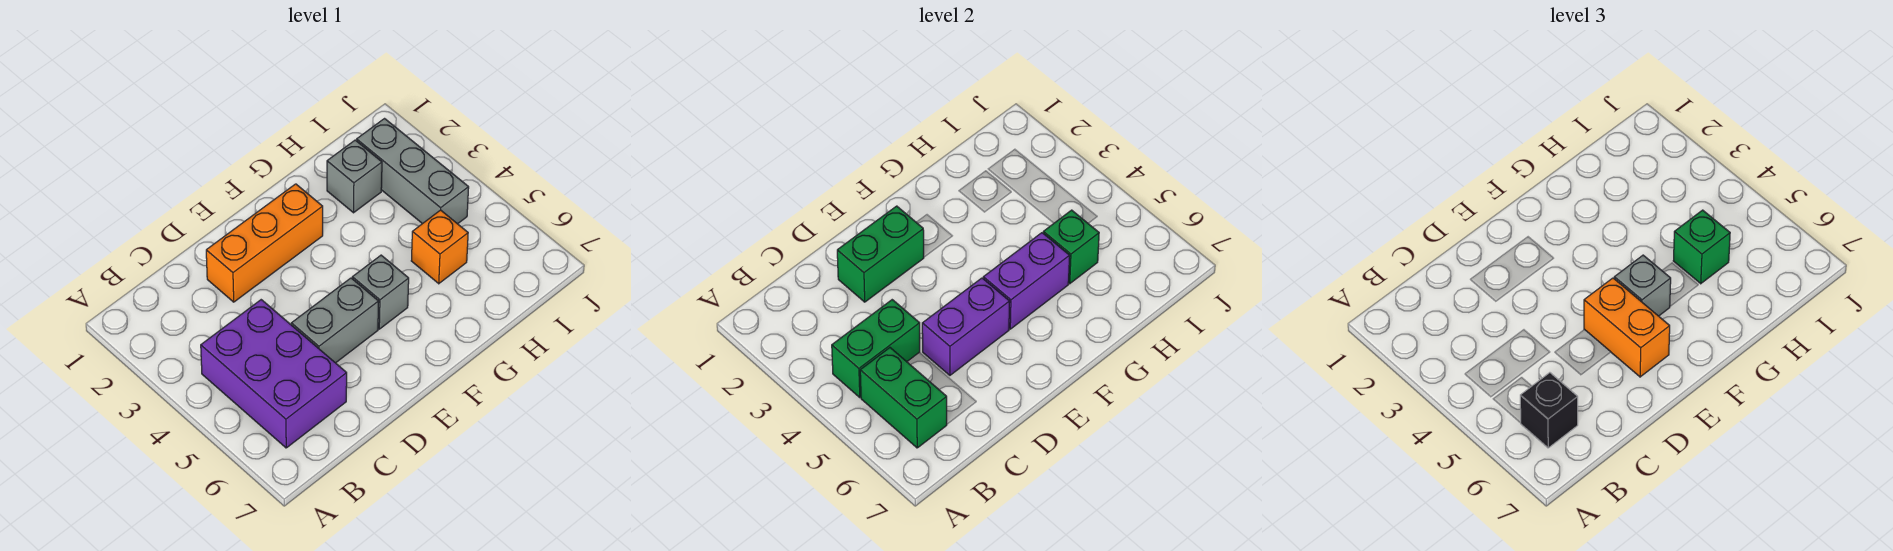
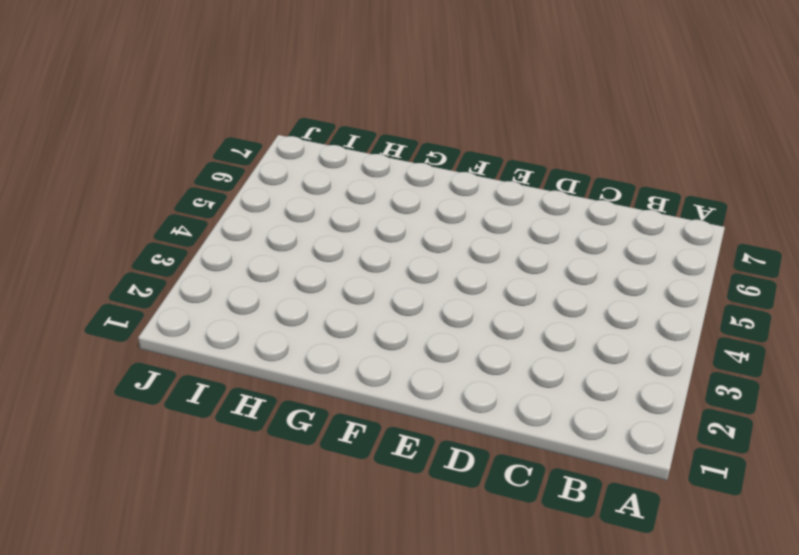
none -> purple 2x3 brick [201,300,347,448]
none -> orange 1x3 brick [206,184,323,302]
none -> grey 1x2 brick [291,278,379,363]

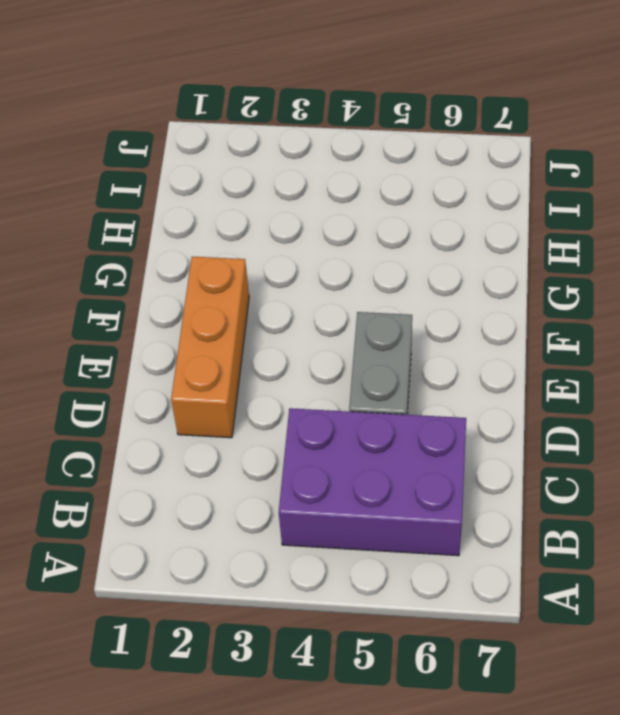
none -> grey 1x1 brick [352,255,409,329]
none -> grey 1x1 brick [327,140,382,213]
none -> orange 1x1 brick [411,210,468,284]

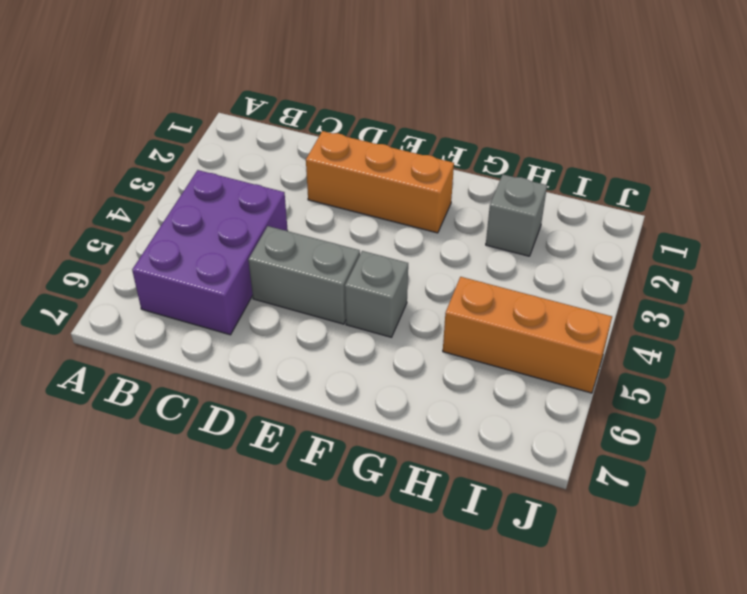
orange 1x3 brick [443,277,612,393] -> orange 1x1 brick [411,210,468,284]
none -> grey 1x3 brick [357,119,469,224]
none -> green 1x2 brick [832,300,920,397]
none -> green 1x2 brick [860,348,947,448]

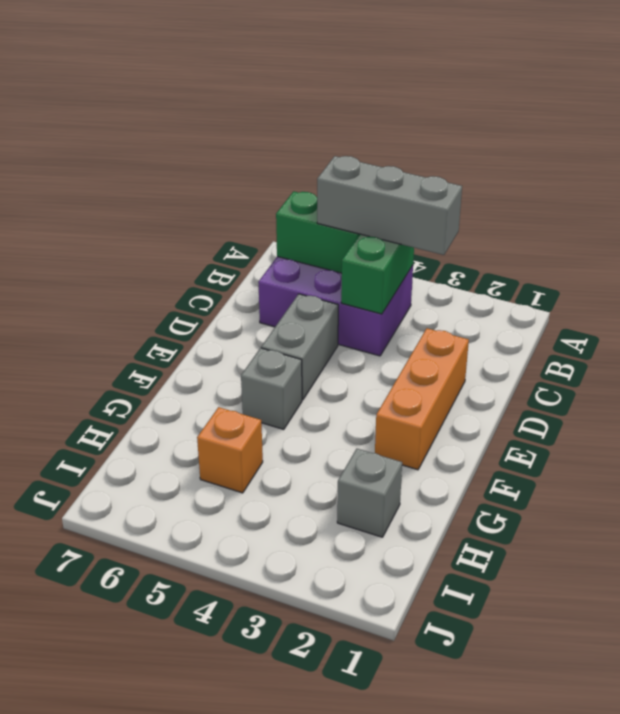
grey 1x3 brick [317,156,462,255] -> grey 1x3 brick moved to [357,119,469,224]
none -> green 1x2 brick [837,206,924,302]
none -> purple 1x2 brick [922,278,1010,375]
none -> purple 1x2 brick [983,233,1070,329]

